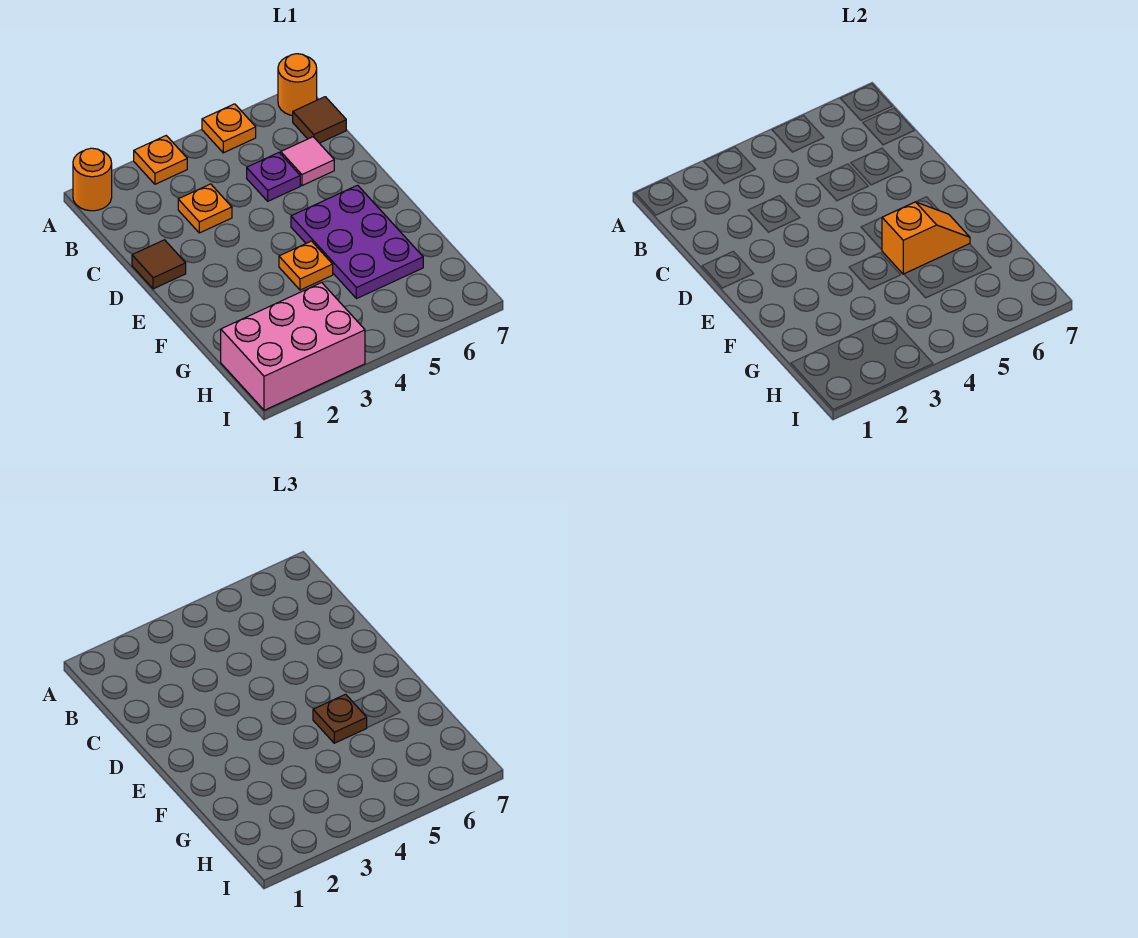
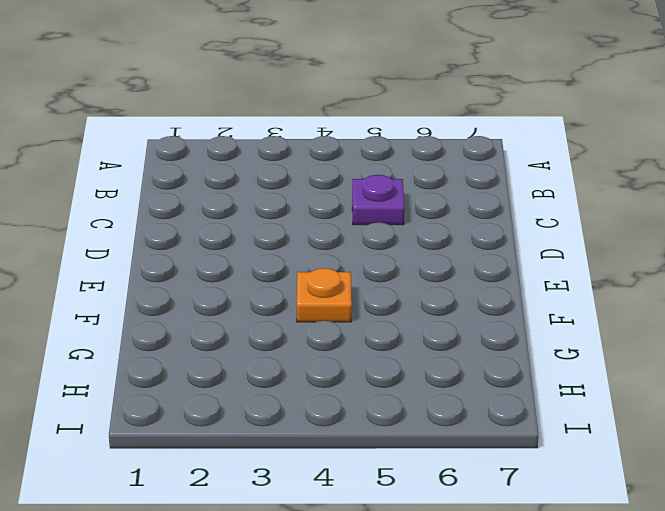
none -> orange 1x1 round brick [73,148,112,211]
none -> orange 1x1 plate [134,136,187,184]
none -> orange 1x1 plate [202,104,256,153]

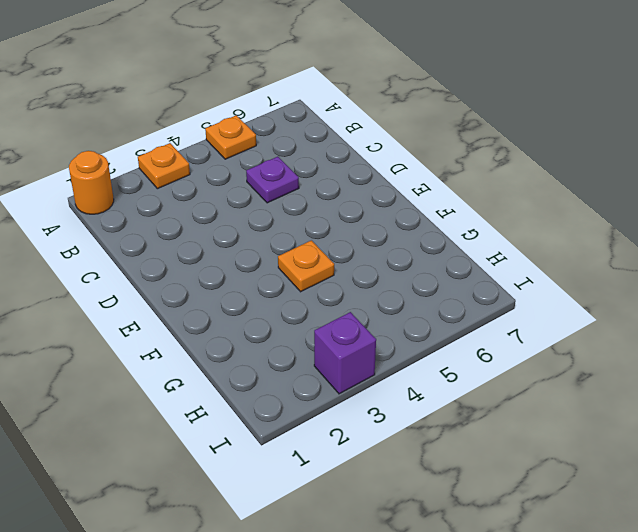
purple 1x1 brick [314,312,376,394] -> pink 2x3 brick [221,283,365,410]
none -> orange 1x1 round brick [278,54,317,116]
none -> brown 1x1 tile [293,97,346,143]
none -> orange 1x1 plate [178,184,232,233]

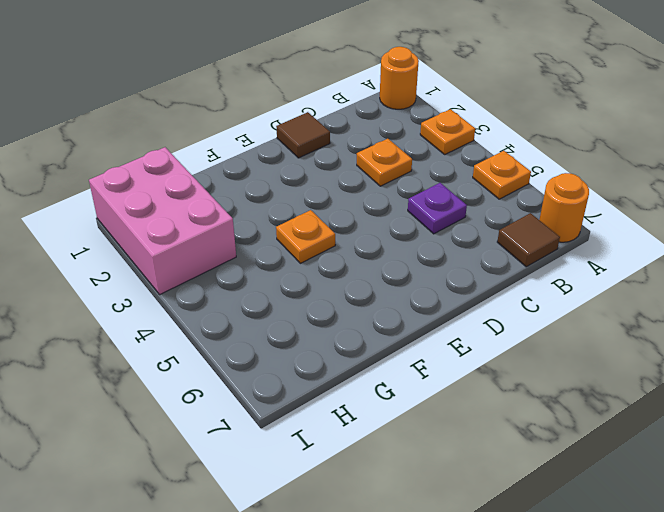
none -> pink 1x1 tile [281,137,334,186]
none -> purple 2x3 plate [291,185,423,299]
none -> orange 1x2 slope [882,202,970,274]

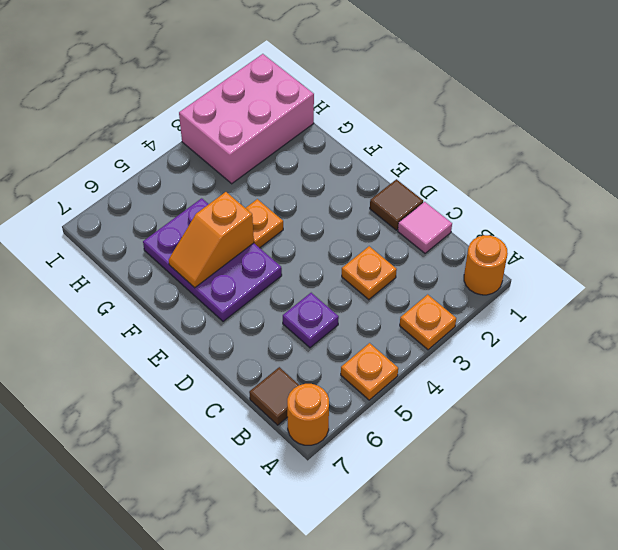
pink 1x1 tile [398,202,452,253] -> pink 1x1 tile moved to [281,137,334,186]
none -> brown 1x1 plate [313,694,367,743]

